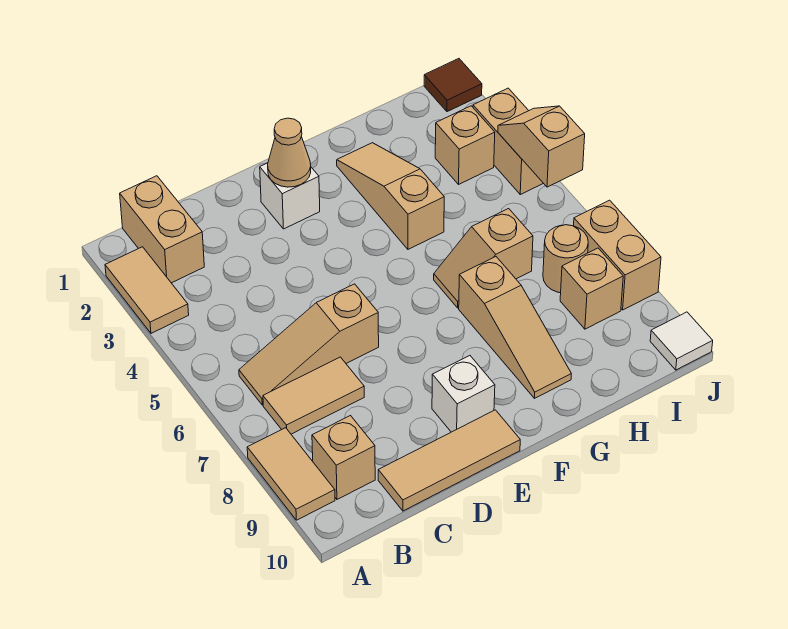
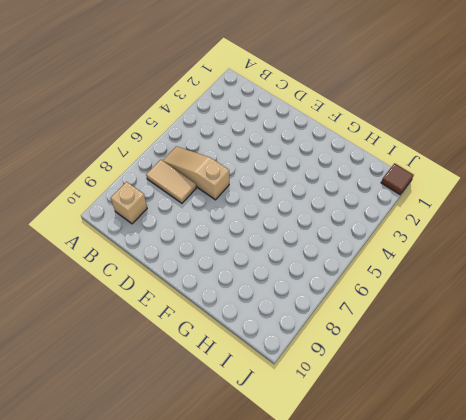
none -> tan 1x2 tile [105,247,189,333]
none -> tan 1x2 tile [247,428,335,520]
none -> tan 1x2 brick [120,176,204,283]

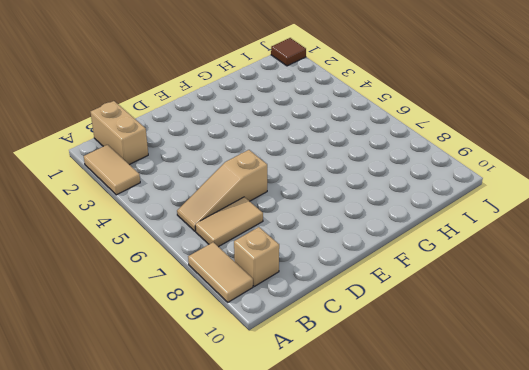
none -> tan 1x3 tile [378,410,520,511]
none -> white 1x1 brick [260,163,320,229]
none -> white 1x1 brick [432,356,495,432]

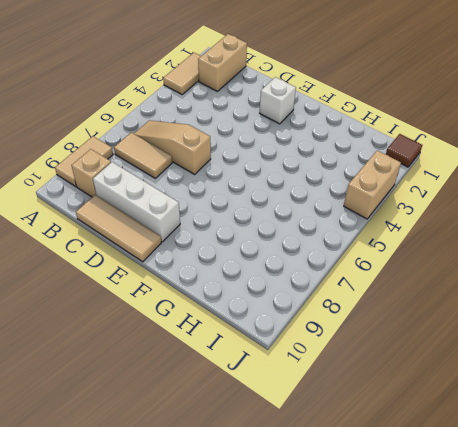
white 1x3 brick [93,162,180,242] -> white 1x1 brick [432,356,495,432]
none -> tan 1x3 slope [337,143,444,249]
none -> tan 1x2 slope [434,209,533,308]
none -> tan 1x3 slope [459,257,571,398]

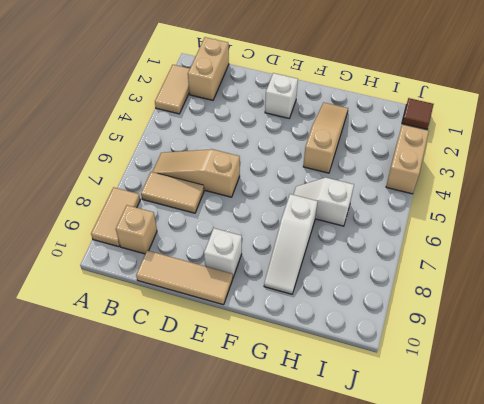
white 1x2 slope [293,178,354,226] -> tan 1x2 slope [434,209,533,308]
white 1x3 slope [264,194,318,294] -> tan 1x3 slope [459,257,571,398]
none -> tan 1x1 brick [435,106,495,184]
none -> tan 1x1 round brick [543,225,588,293]
none -> tan 1x1 brick [560,248,623,329]

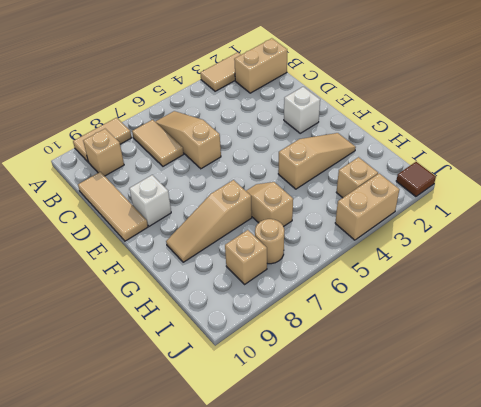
none -> tan 1x2 brick [574,200,661,310]
none -> white 1x1 tile [650,312,713,370]
none -> tan 1x1 cone [268,118,311,187]

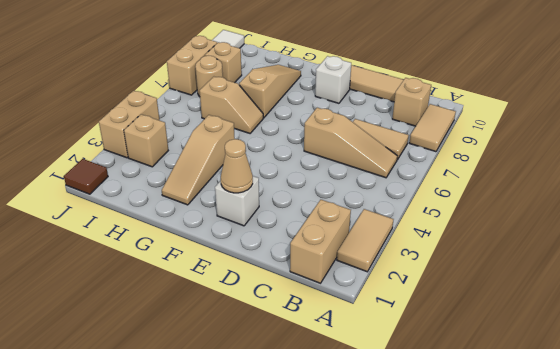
none -> tan 1x2 slope [498,106,585,187]

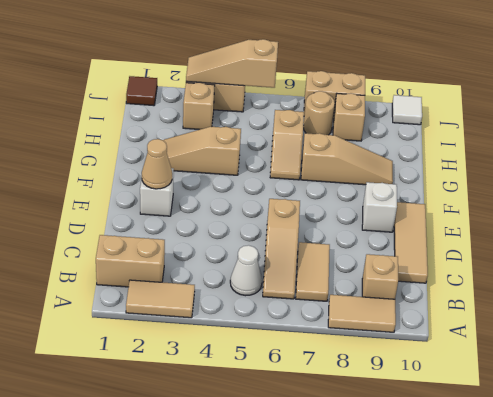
white 1x1 cone [230,245,262,296] -> none
tan 1x3 slope [186,39,278,88] -> tan 1x2 slope [498,106,585,187]

